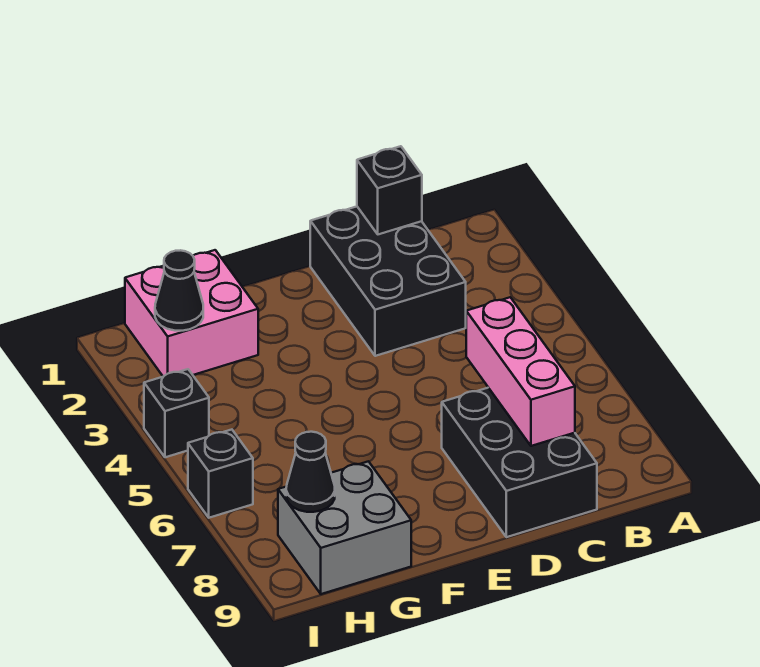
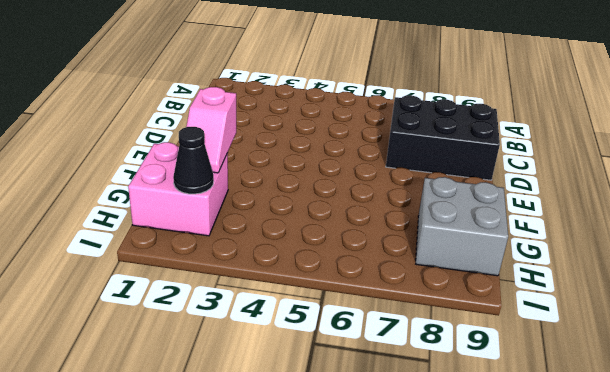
pink 1x2 slope [186,87,236,173] -> none
none -> black 2x3 brick [310,207,466,356]
none -> black 1x1 brick [144,369,209,457]

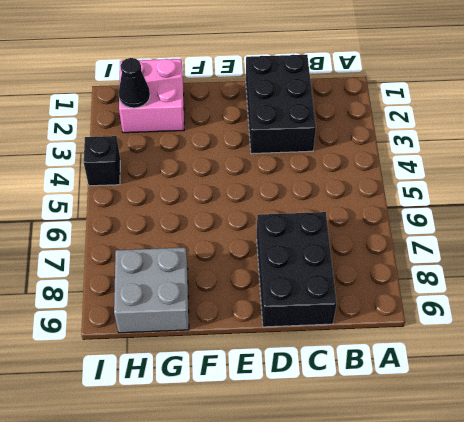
none -> black 1x1 brick [188,430,253,518]
none -> black 1x1 brick [357,146,422,234]

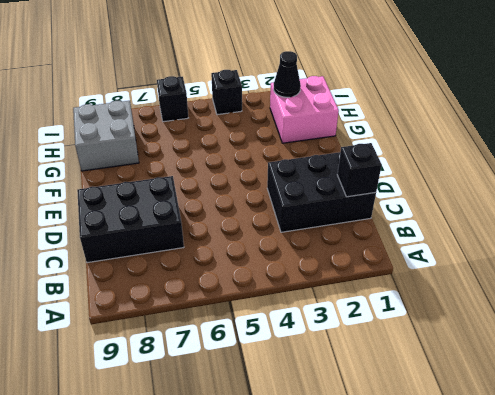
none -> pink 1x3 brick [466,297,575,446]
none -> black 1x1 cone [286,432,335,512]

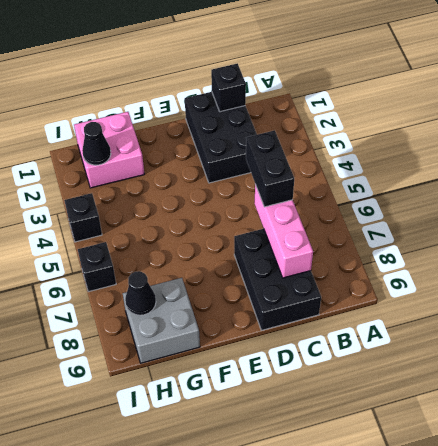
black 1x2 brick [246,130,294,207] -> none

